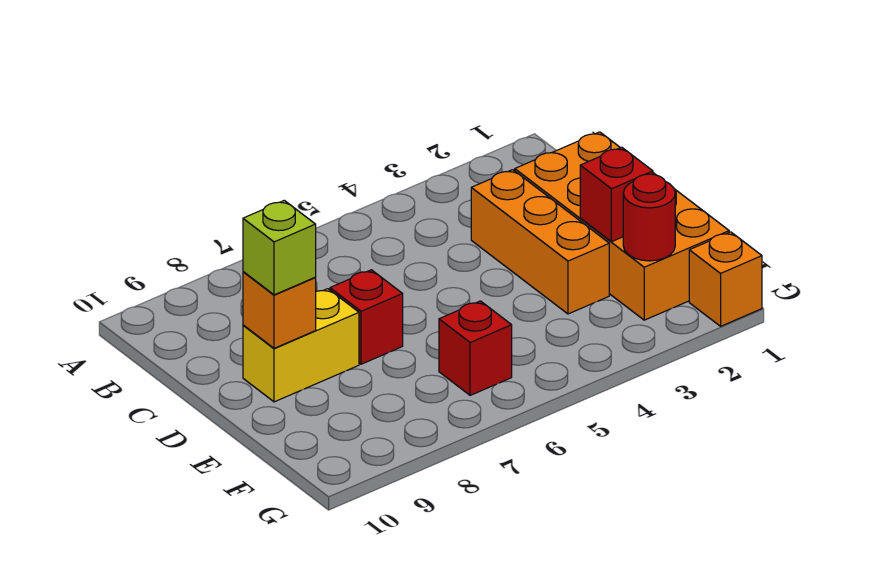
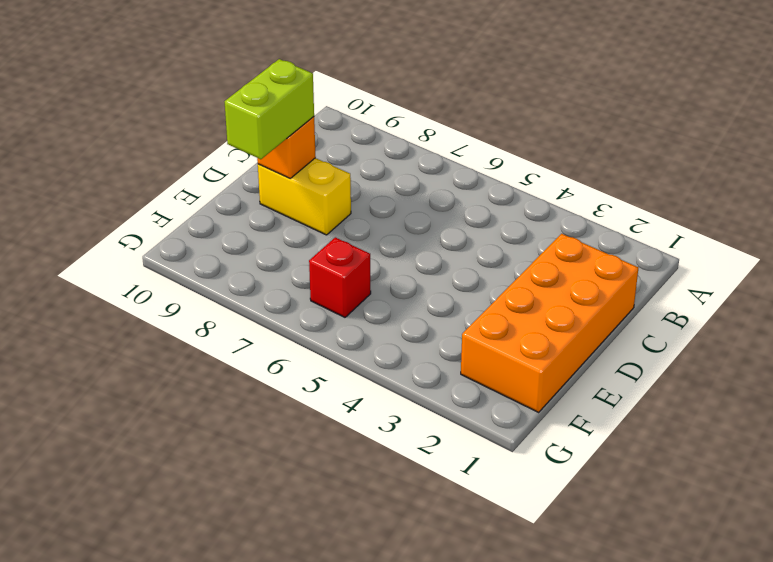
lime 1x2 brick [225,59,314,159] -> lime 1x1 brick [243,200,316,295]
none -> orange 1x3 brick [471,170,609,314]
none -> red 1x1 brick [330,270,403,364]

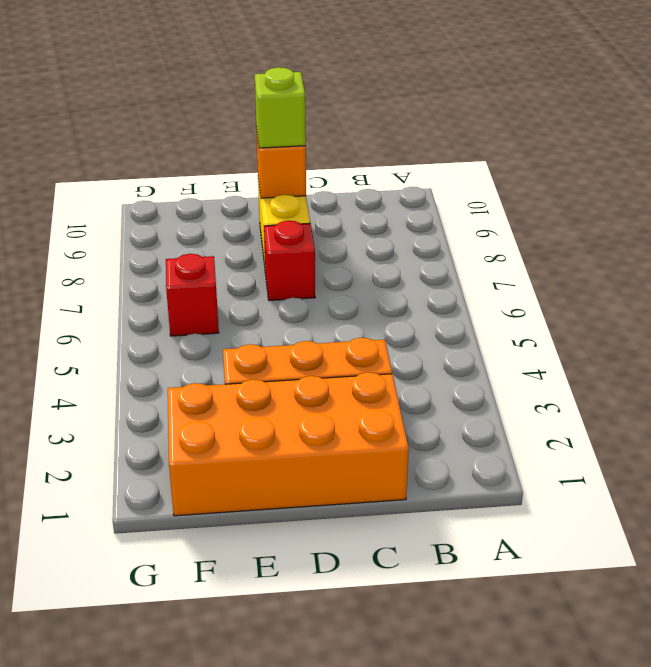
none -> orange 1x1 brick [689,232,762,326]
none -> red 1x1 brick [580,147,653,242]

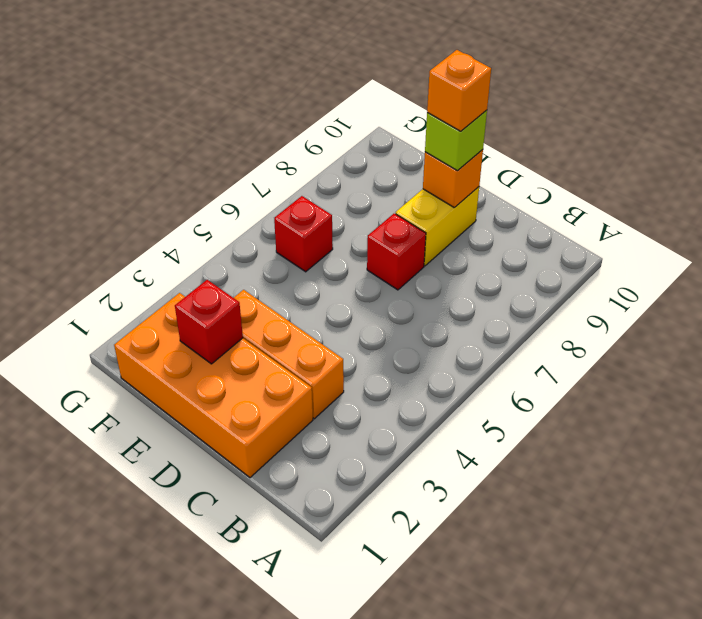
orange 1x1 brick [427,50,491,131] -> orange 1x1 brick moved to [689,232,762,326]
none -> red 1x1 round brick [623,174,675,261]

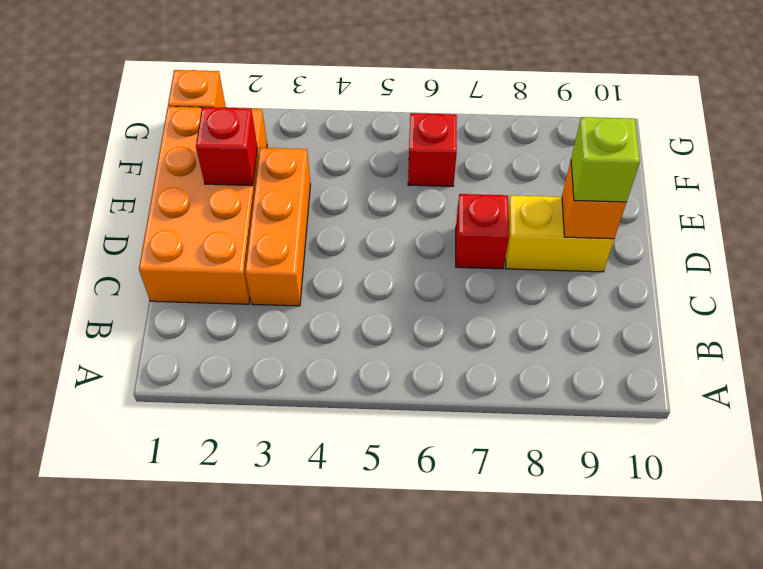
none -> red 1x1 round brick [623,174,675,261]

